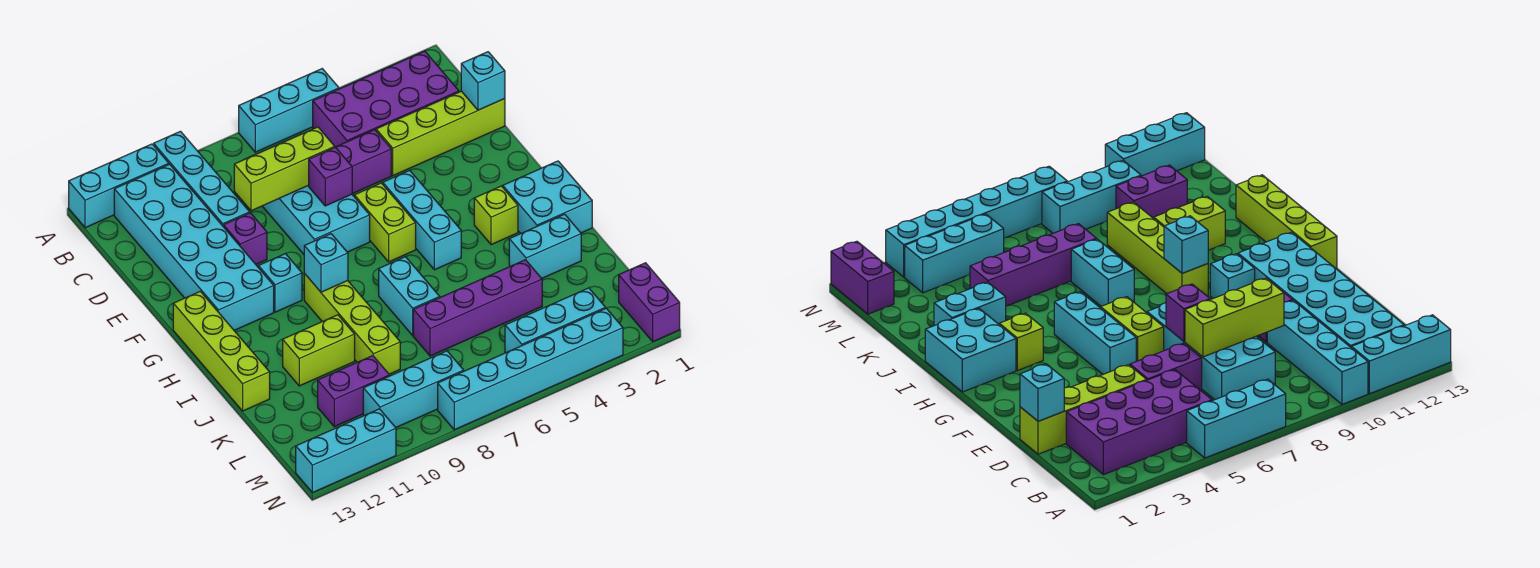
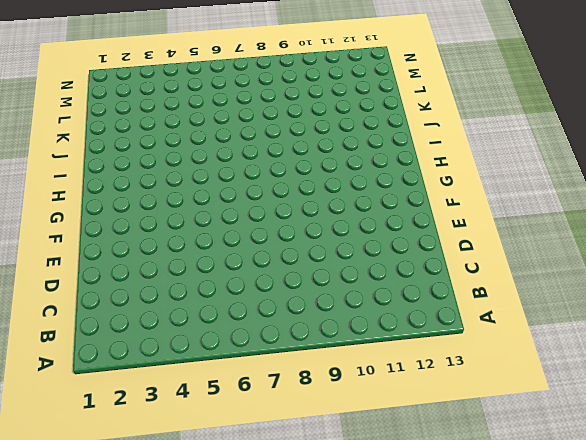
none -> cyan 1x3 brick [239,69,339,152]
none -> cyan 1x4 brick [154,131,250,227]
none -> cyan 1x3 brick [69,144,169,228]
none -> purple 2x4 brick [313,51,459,147]

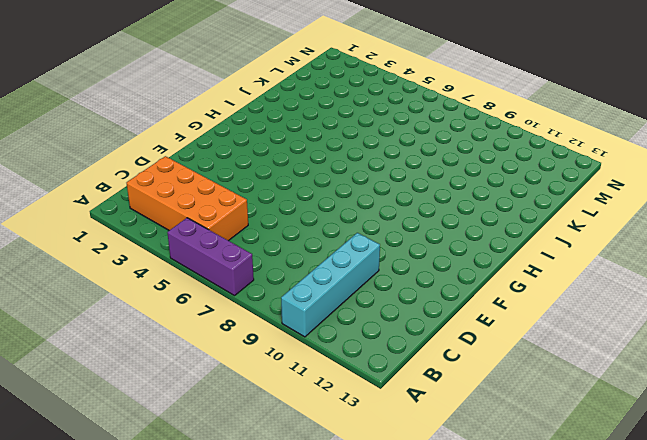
purple 1x3 brick [167,218,254,296] -> cyan 1x3 brick [239,69,339,152]
orange 2x4 brick [127,156,248,241] -> purple 2x4 brick [313,51,459,147]
none -> cyan 1x3 brick [69,144,169,228]
none -> cyan 2x6 brick [114,164,274,330]
none -> cyan 2x4 brick [263,138,370,254]
none -> lime 1x4 brick [376,91,505,176]

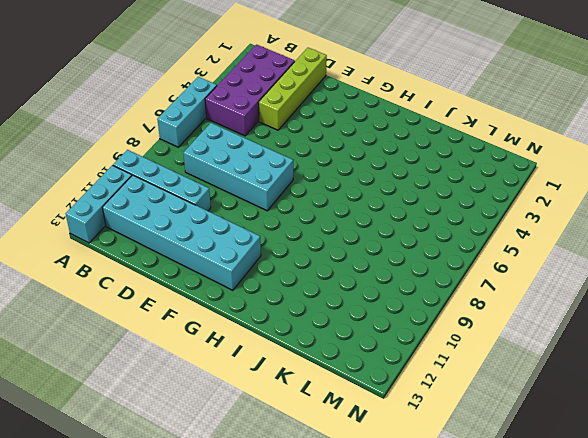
none -> purple 1x2 brick [336,130,391,194]
none -> purple 1x1 brick [224,213,267,264]
none -> cyan 1x3 brick [383,170,461,270]
none -> lime 1x2 brick [354,183,416,262]

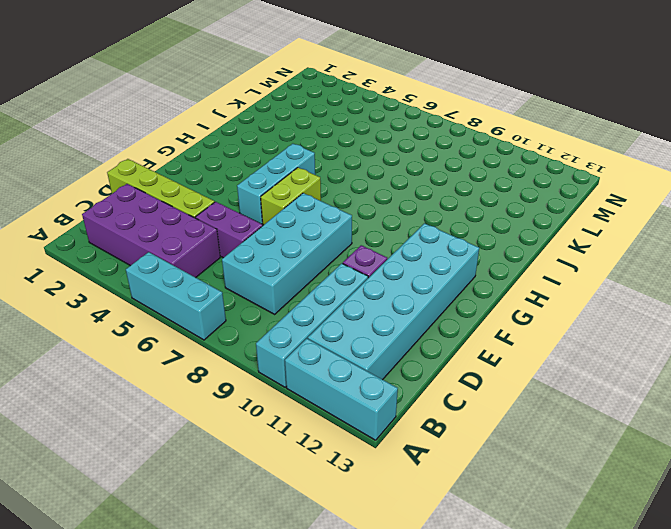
none -> cyan 1x1 brick [258,254,302,312]
none -> lime 1x4 brick [173,291,270,411]
none -> cyan 2x2 brick [503,161,592,234]
none -> lime 1x1 brick [474,186,518,245]

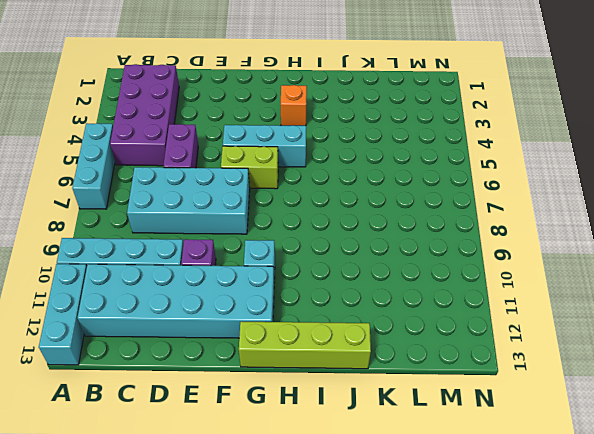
orange 1x1 brick [281,85,307,126] -> lime 1x1 brick [474,186,518,245]
none -> lime 1x4 brick [376,91,505,176]
none -> cyan 2x2 brick [503,161,592,234]
none -> lime 1x4 brick [304,274,400,374]
none -> cyan 1x2 brick [379,257,440,335]

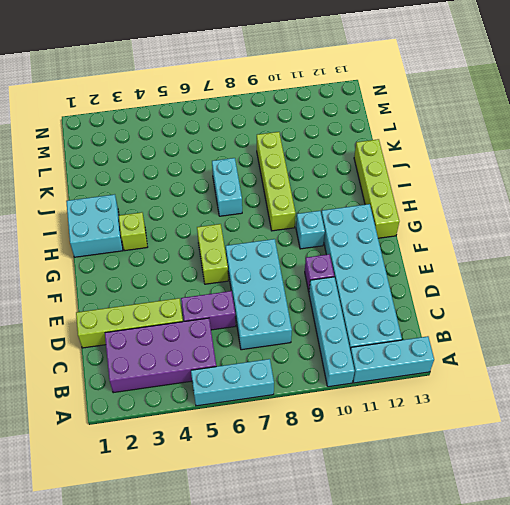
none -> cyan 1x3 brick [383,170,461,270]
none -> cyan 1x2 brick [509,214,581,278]
none -> lime 1x2 brick [283,315,355,386]
none -> purple 1x4 brick [413,260,542,356]

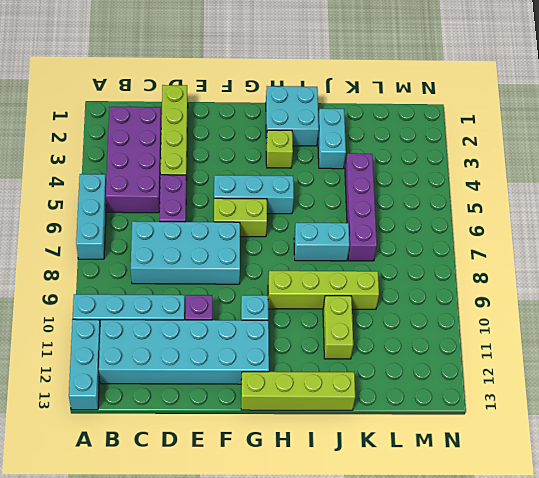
none -> purple 1x2 brick [318,356,390,427]
none -> purple 1x2 brick [619,263,680,342]
none -> cyan 1x3 brick [505,288,605,353]
none -> cyan 1x3 brick [363,351,464,427]

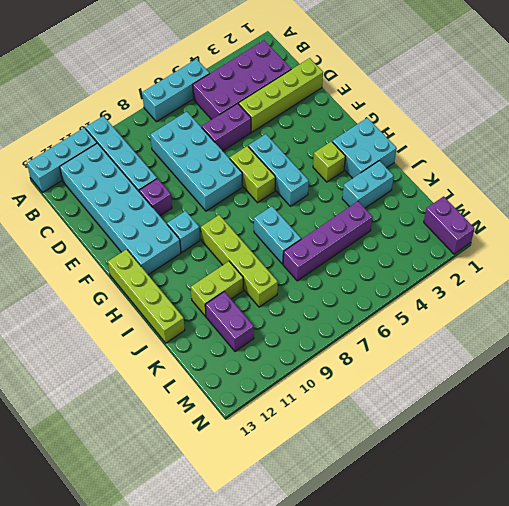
purple 1x2 brick [205,292,254,351] -> purple 1x2 brick turned to [318,356,390,427]
none -> cyan 1x3 brick [505,288,605,353]
none -> cyan 1x3 brick [363,351,464,427]
none -> cyan 1x6 brick [438,308,623,430]
none -> cyan 1x3 brick [296,409,396,493]

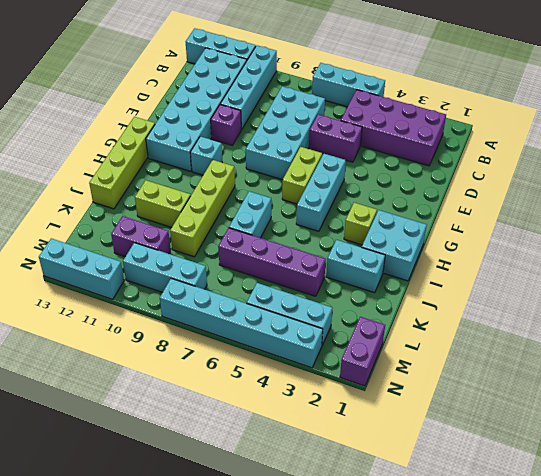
none -> lime 1x4 brick [376,91,505,176]
none -> cyan 1x1 brick [461,52,505,110]
none -> lime 1x3 brick [234,127,335,211]
none -> purple 1x1 brick [309,147,352,206]

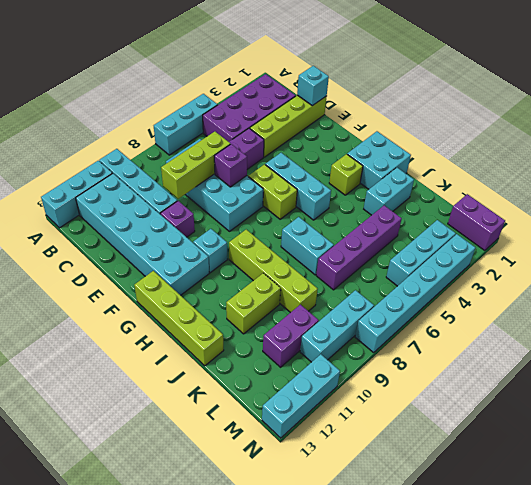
none -> cyan 1x1 brick [304,234,348,292]

